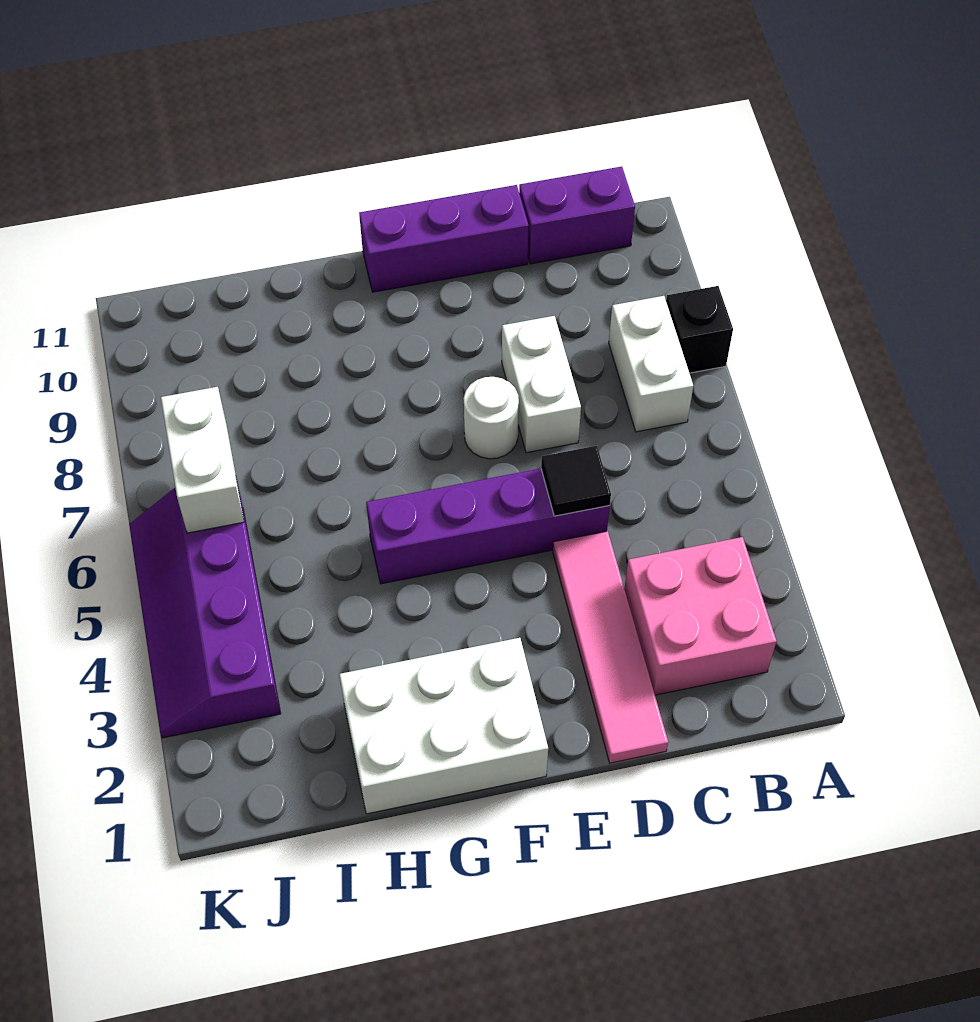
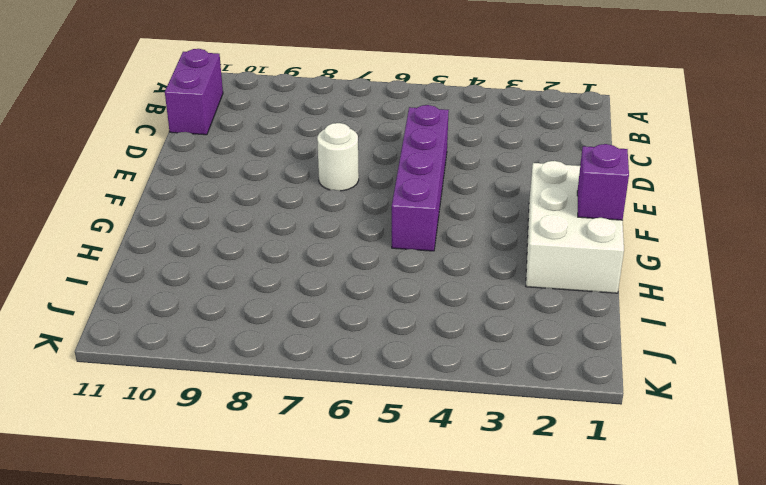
purple 1x1 brick [577,144,629,220] -> none
none -> black 1x1 brick [666,286,733,373]
none -> pink 2x2 brick [624,537,776,695]
none -> white 1x2 brick [609,296,693,432]

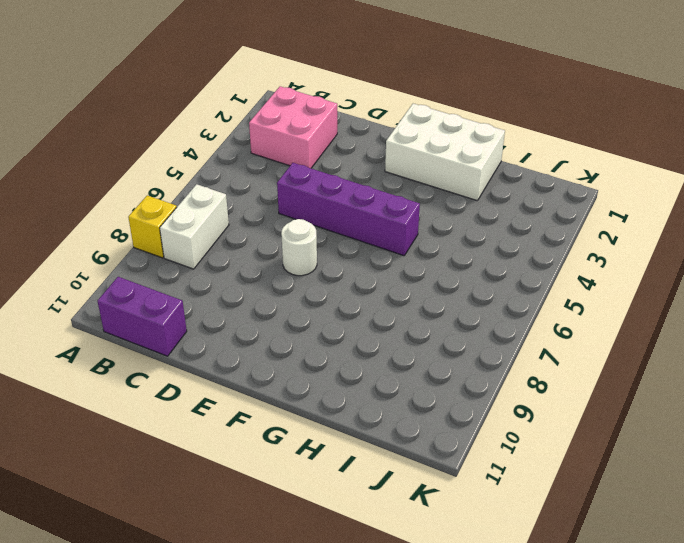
yellow 1x1 brick [128,196,177,258] -> black 1x1 brick [666,286,733,373]
none -> pink 1x4 tile [553,531,668,763]
none -> white 1x2 brick [502,316,581,453]
none -> purple 1x3 brick [359,185,529,292]

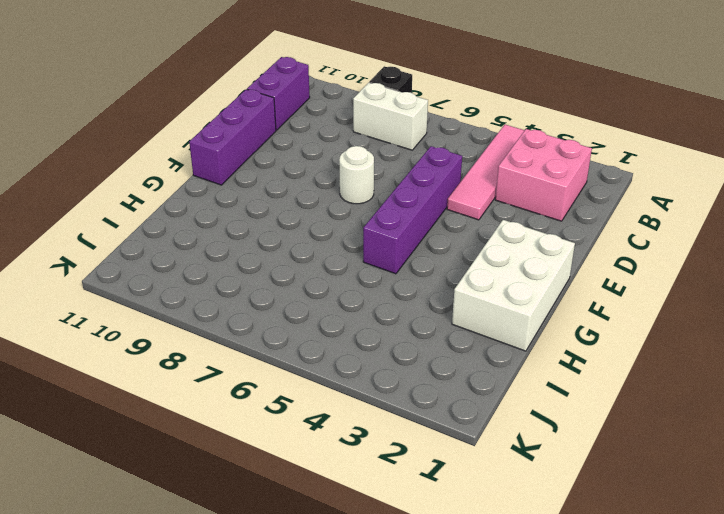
pink 1x4 tile [447,125,525,220] -> pink 1x4 tile turned to [553,531,668,763]
none -> white 1x2 brick [502,316,581,453]
none -> purple 2x4 slope [129,483,281,738]
none -> black 1x1 tile [541,446,611,516]

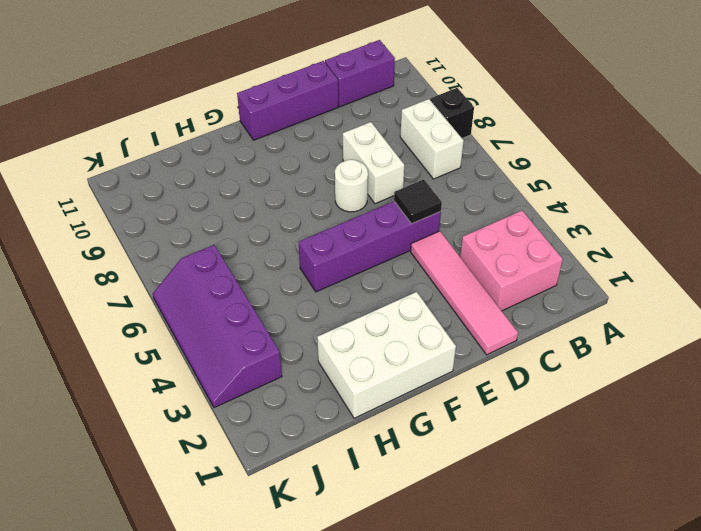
none -> white 1x2 brick [161,387,244,533]

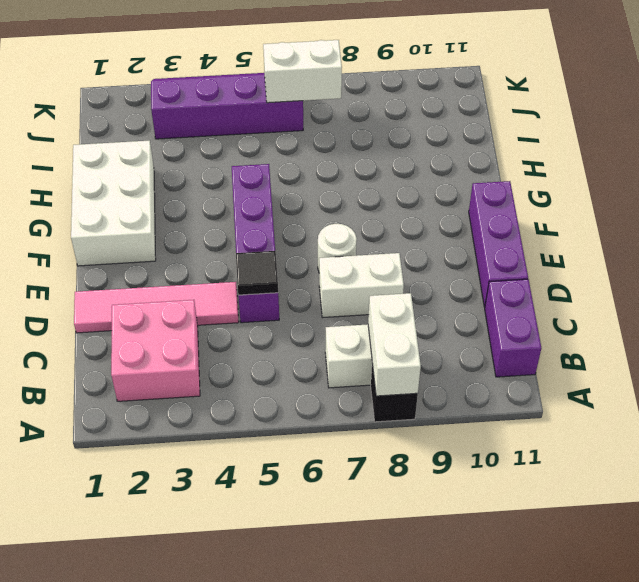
white 1x2 brick [368,293,421,396] -> none

